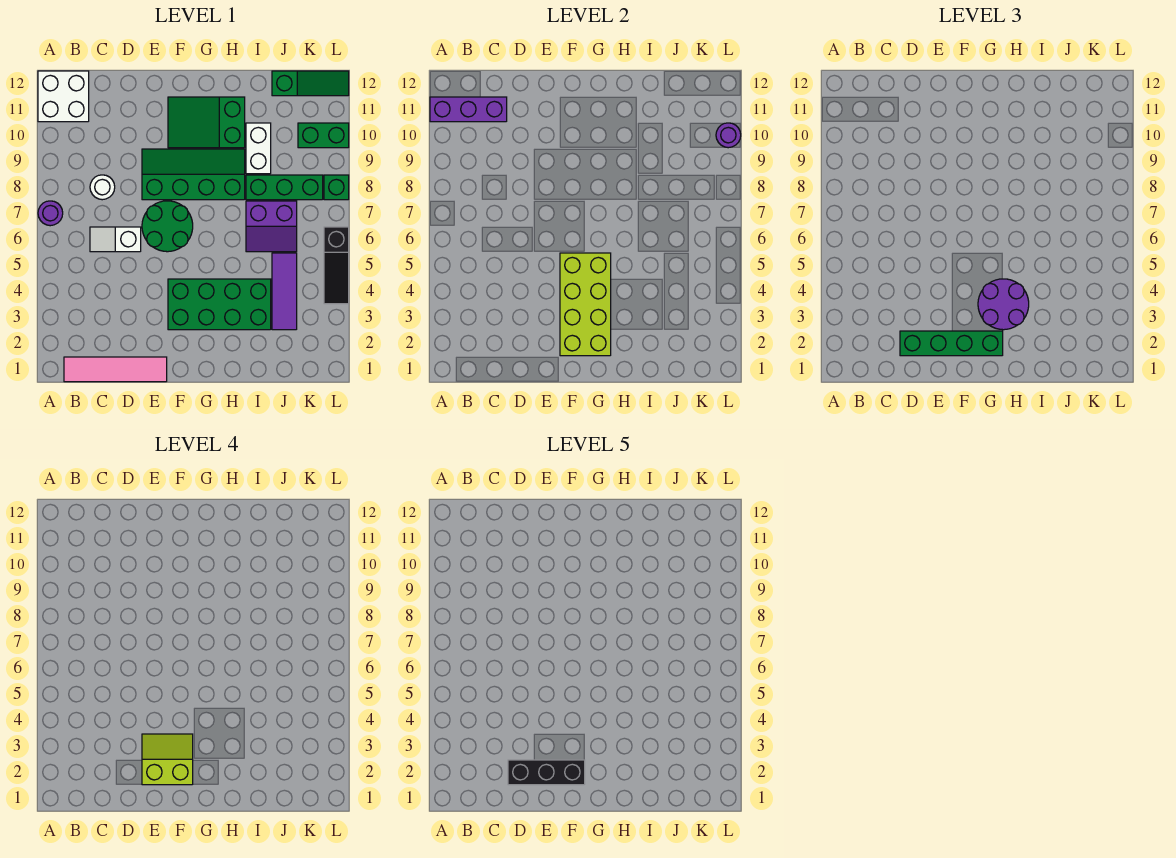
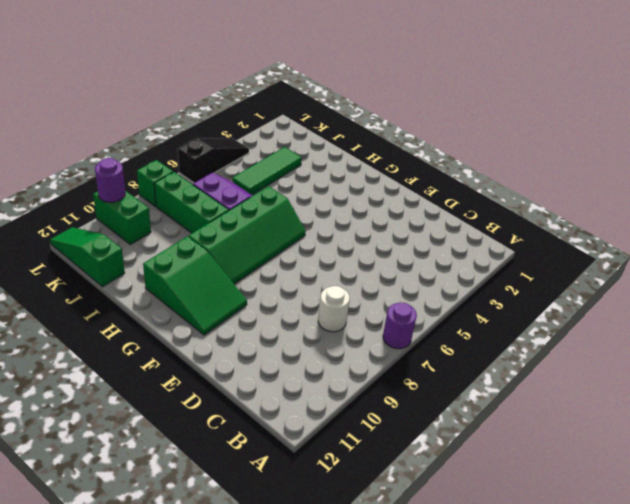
green 2x4 slope [189,186,306,284] -> green 2x4 slope turned to [142,149,245,200]
green 1x3 tile [232,147,302,195] -> purple 1x3 tile [272,253,297,330]
none -> white 2x2 brick [38,71,89,122]
none -> pink 1x4 tile [64,357,167,382]
none -> white 1x2 slope [90,227,141,252]

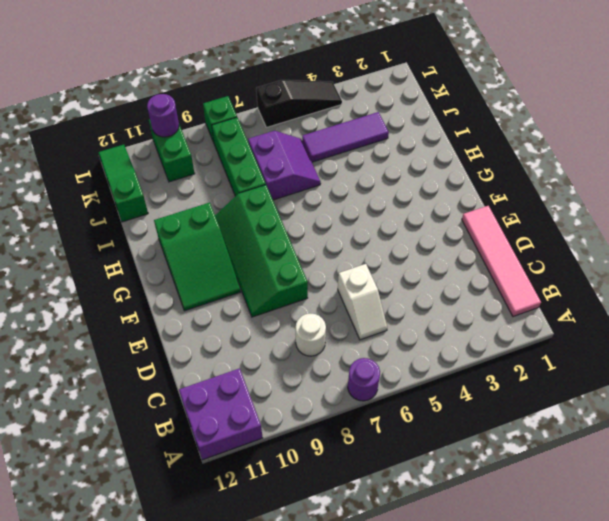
purple 2x2 brick [179,368,262,460] -> white 2x2 brick [38,71,89,122]
none -> green 2x2 round brick [142,201,193,252]
none -> green 2x4 brick [168,279,271,330]
none -> white 1x2 brick [246,123,271,174]

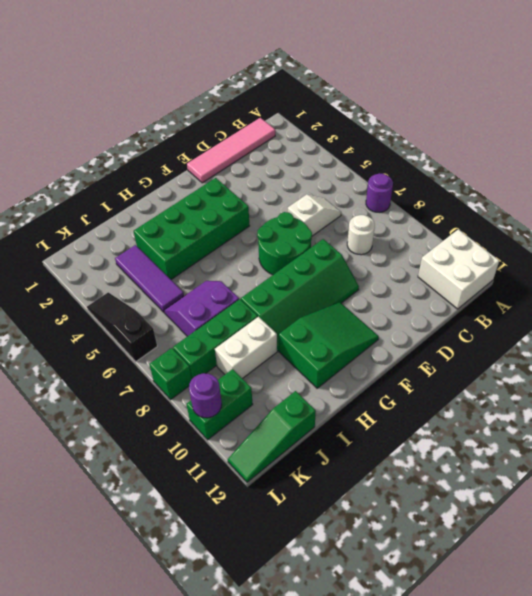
white 1x2 brick [215,317,277,379] -> white 1x2 brick turned to [246,123,271,174]
none -> purple 1x3 brick [430,97,507,122]
none -> lime 2x4 brick [560,253,611,356]
none -> green 1x4 brick [900,331,1003,356]

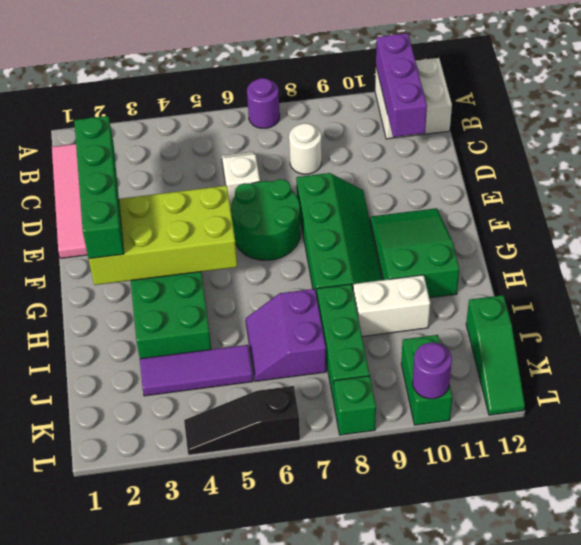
none -> purple 2x2 round brick [978,279,1029,330]
none -> lime 2x2 slope [142,734,193,785]
none -> black 1x3 brick [508,760,585,785]

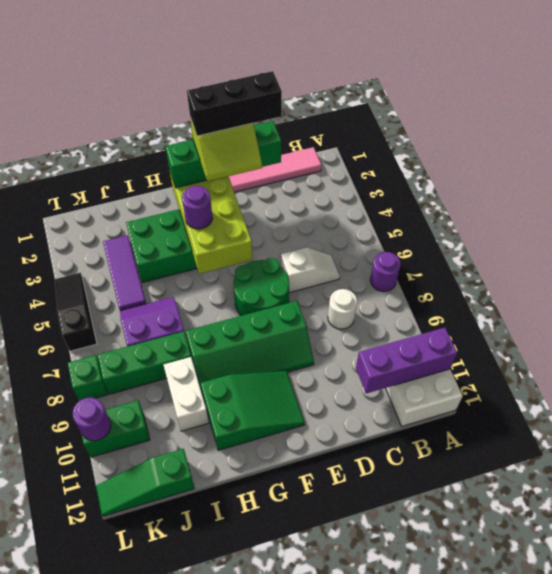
purple 1x1 round brick [182,186,213,229] -> purple 2x2 round brick [978,279,1029,330]

